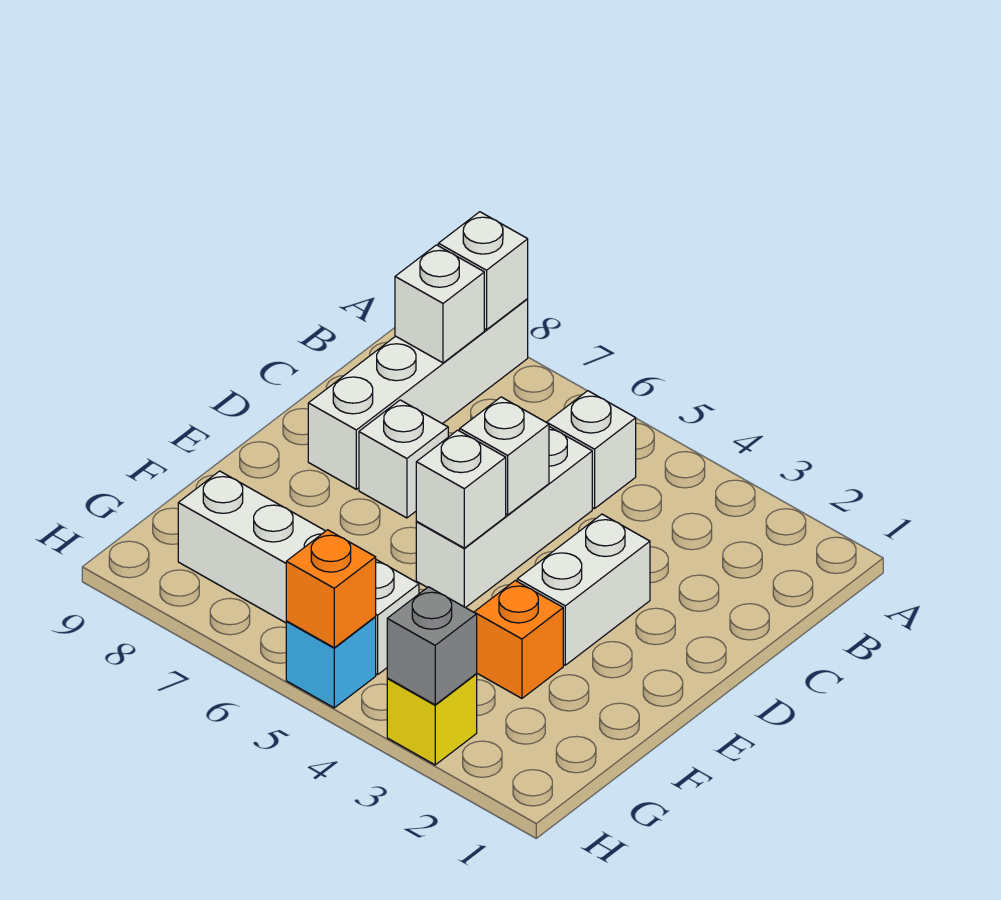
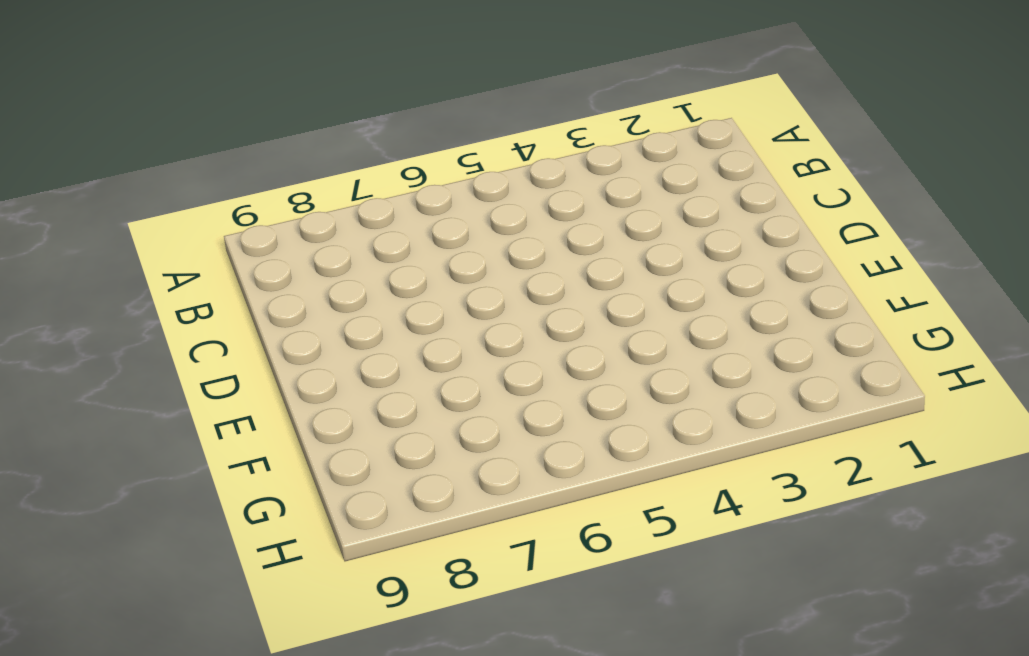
none -> white 1x4 brick [308,299,528,489]
none -> white 1x1 brick [547,391,636,509]
none -> white 1x3 brick [416,427,592,608]

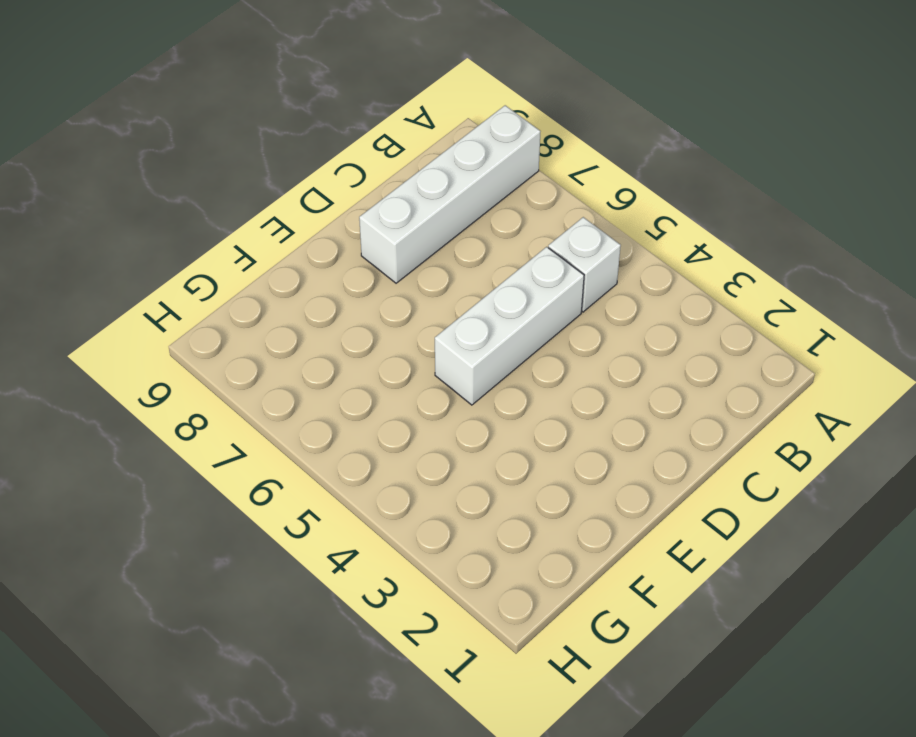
none -> white 1x2 brick [517,514,650,665]
none -> white 1x1 brick [359,400,448,518]
none -> orange 1x1 brick [474,581,563,698]

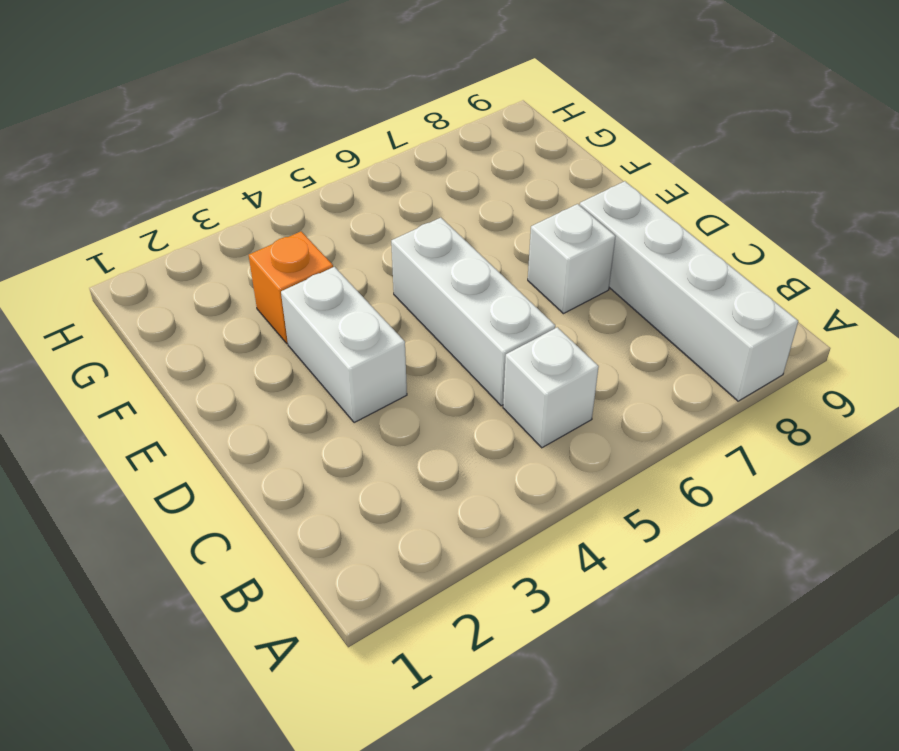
none -> white 1x4 brick [178,471,419,675]
none -> yellow 1x1 brick [387,674,477,765]
none -> cyan 1x1 brick [286,617,376,708]

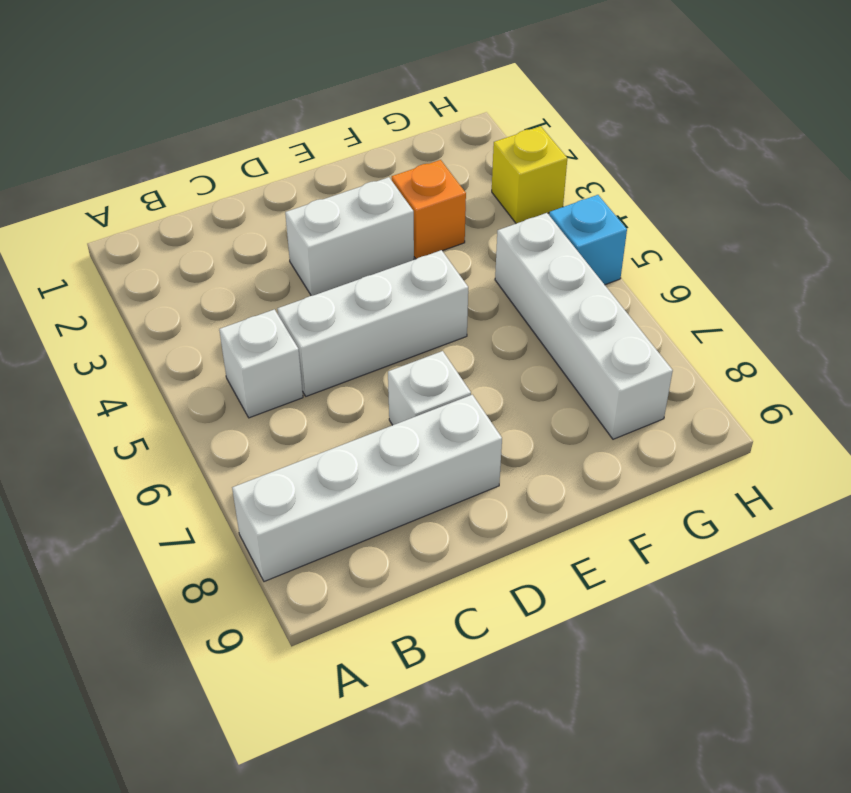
none -> white 1x1 brick [438,212,528,330]
none -> white 1x1 brick [395,245,484,363]
none -> white 1x1 brick [460,397,549,515]

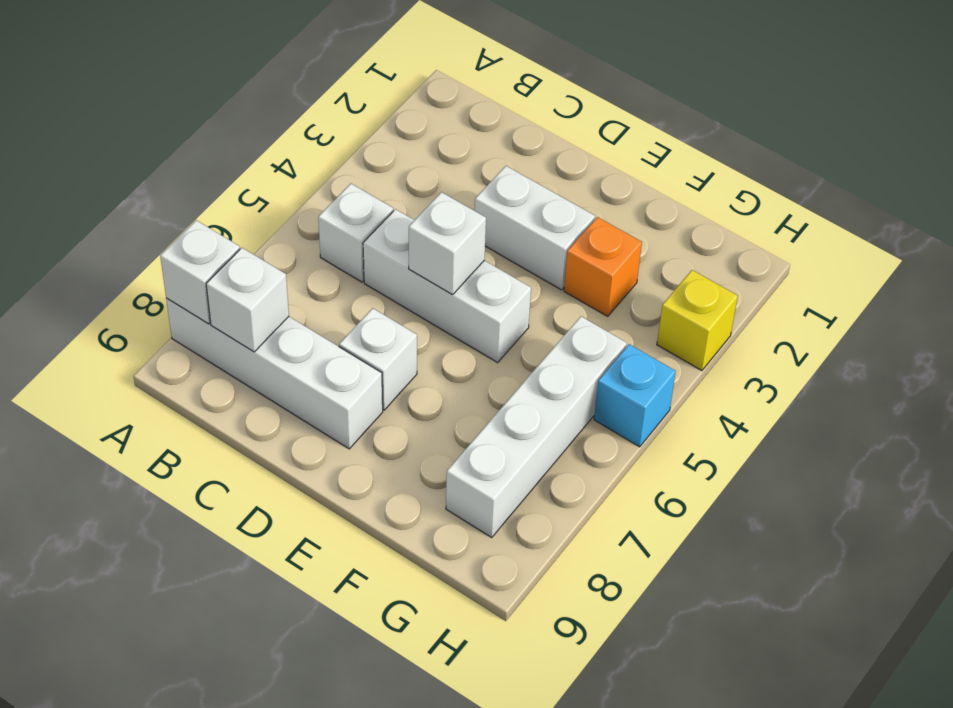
none -> white 1x1 brick [416,430,506,548]
none -> grey 1x1 brick [387,587,477,705]
none -> orange 1x1 brick [286,530,376,648]

